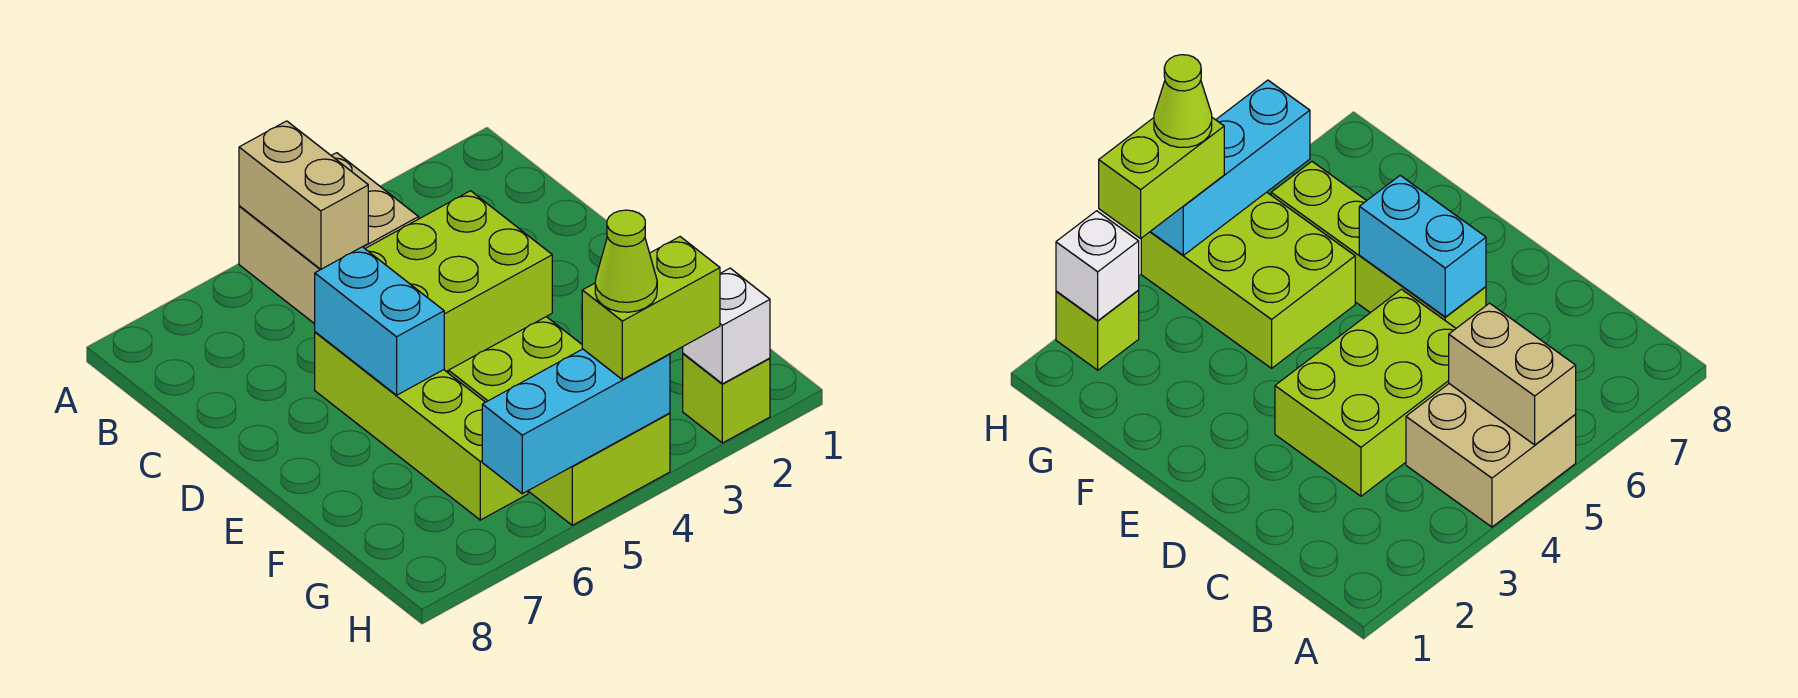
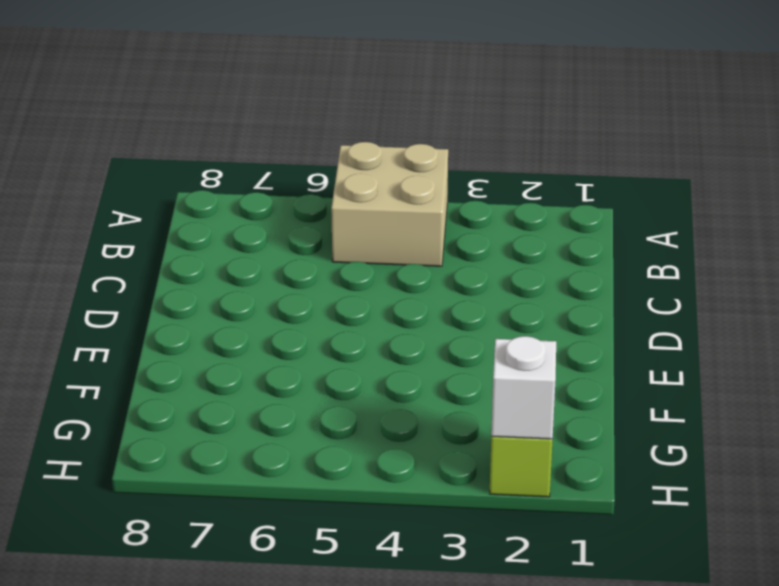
none -> lime 2x3 brick [365,191,552,371]
none -> lime 1x4 brick [315,332,528,520]

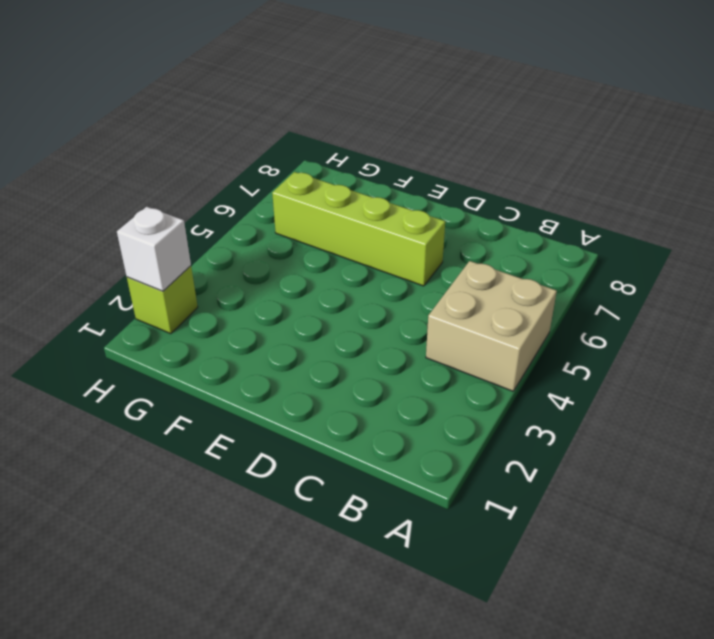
none -> lime 2x3 brick [365,191,552,371]
none -> lime 2x3 brick [449,317,670,525]

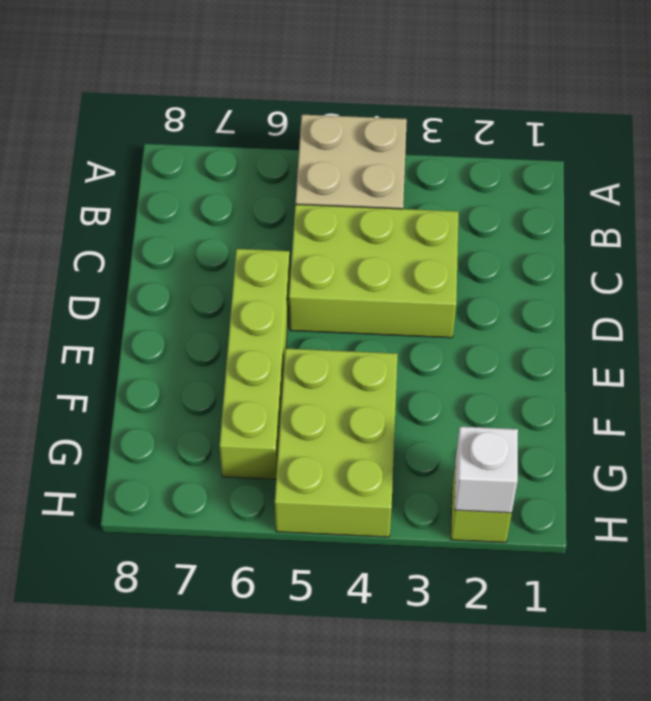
none -> tan 1x2 brick [239,121,368,269]
none -> cyan 1x2 brick [315,247,444,395]

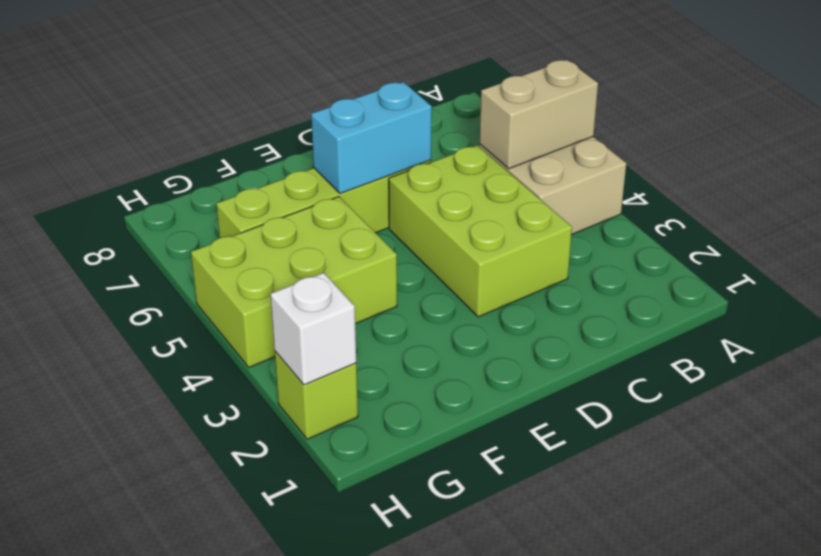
none -> cyan 1x3 brick [482,349,670,494]
none -> lime 1x2 brick [582,237,720,380]

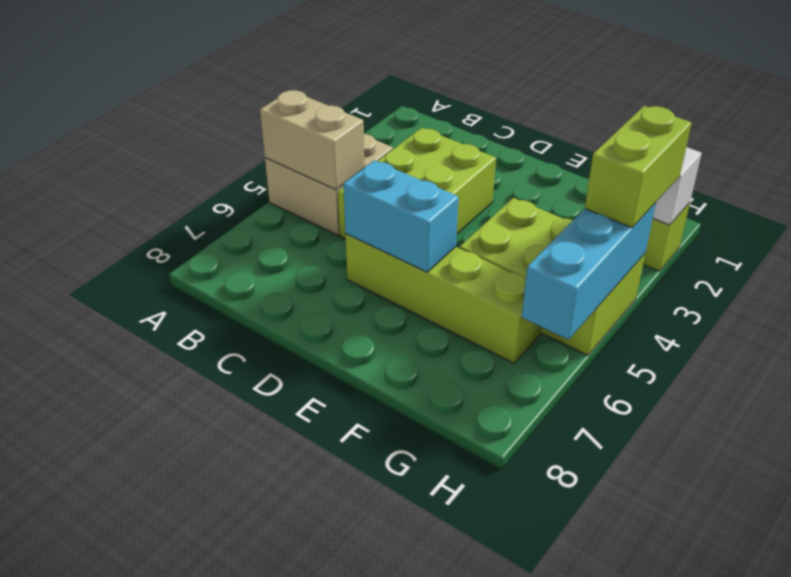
none -> lime 1x1 cone [595,210,657,312]

